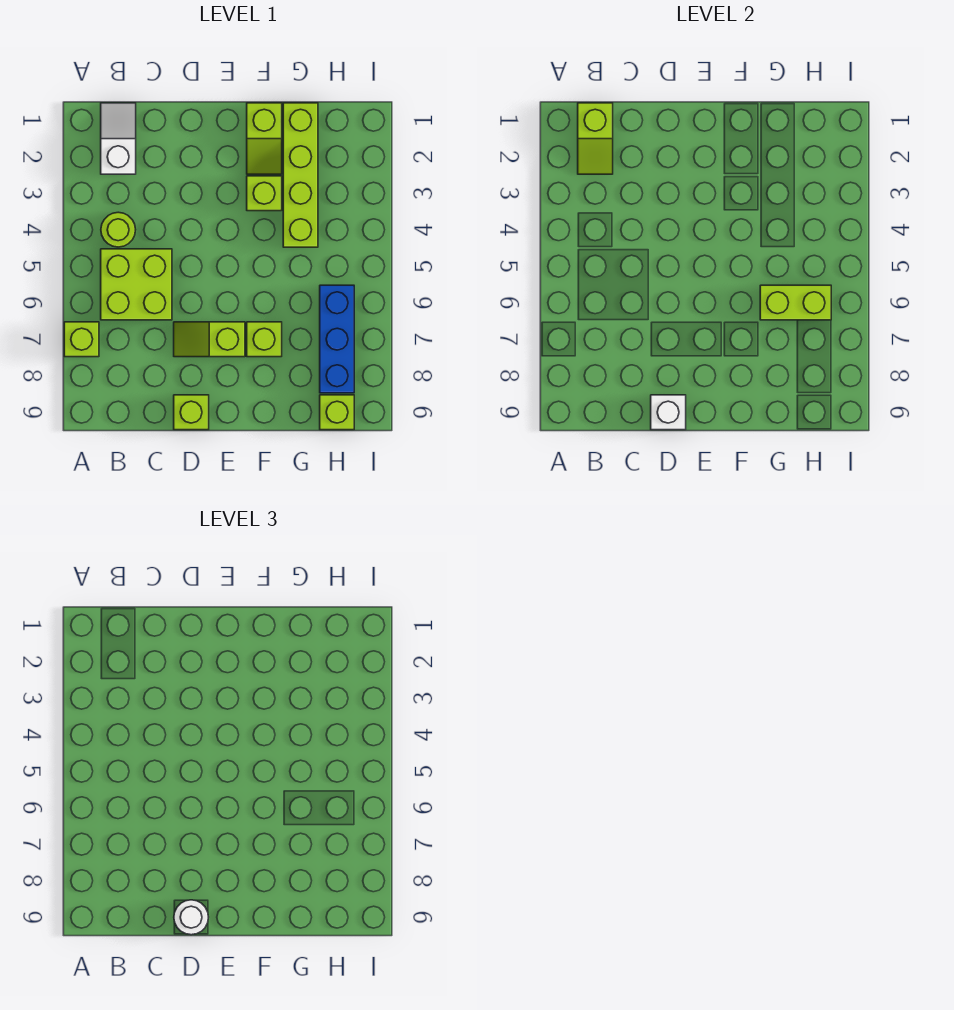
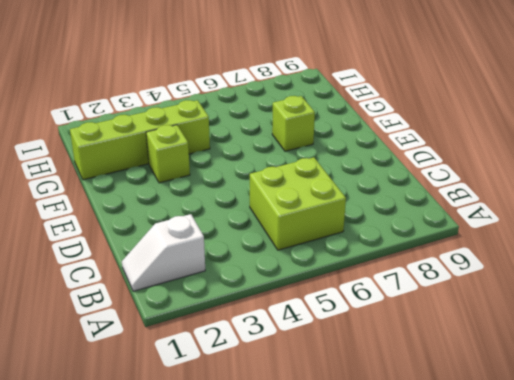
none -> lime 1x1 brick [64,322,99,357]
none -> lime 1x1 round brick [101,212,136,247]
none -> lime 1x2 slope [174,322,245,357]

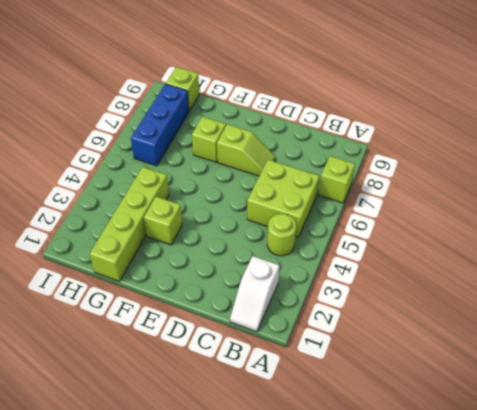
none -> lime 1x1 brick [174,395,209,430]
none -> lime 1x2 slope [247,103,282,174]
none -> lime 1x2 slope [578,103,613,174]

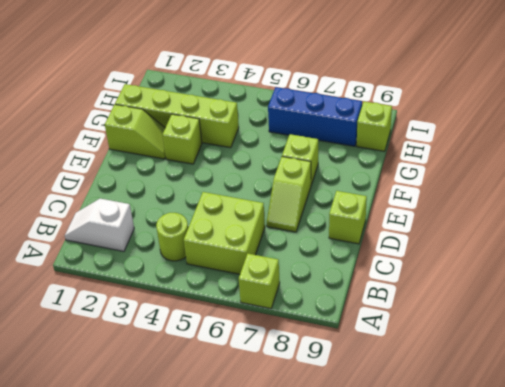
none -> lime 1x2 slope [578,103,613,174]
none -> white 1x1 brick [651,395,686,430]
none -> lime 1x2 brick [760,285,831,320]

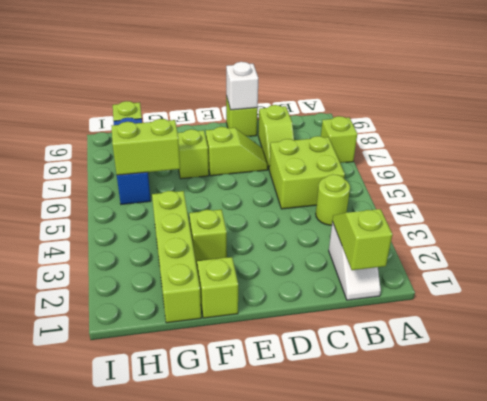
lime 1x2 slope [258,105,294,169] -> none
none -> white 1x1 round brick [174,900,208,935]

